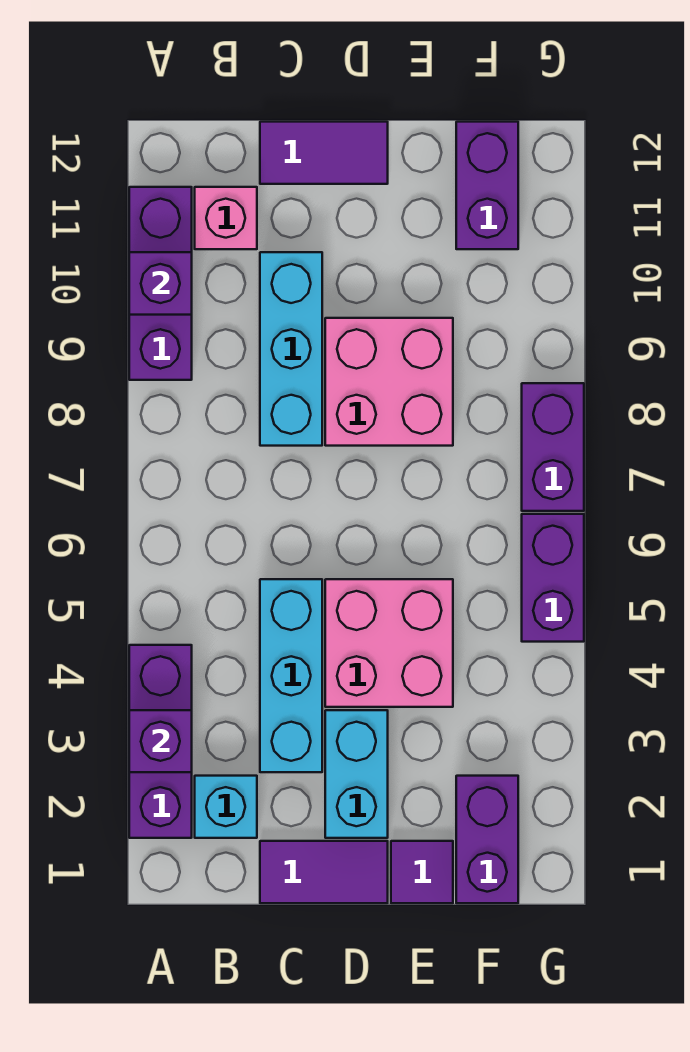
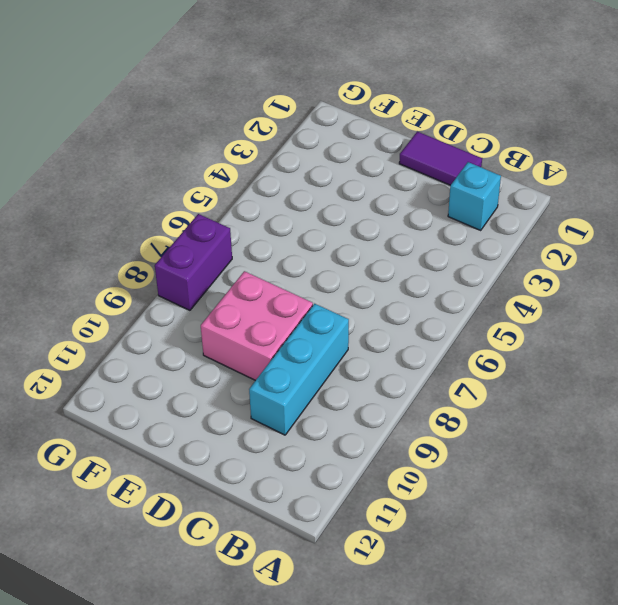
none -> purple 1x3 brick [129,645,192,838]
none -> purple 1x3 brick [129,187,192,380]
none -> pink 1x1 brick [195,187,257,249]

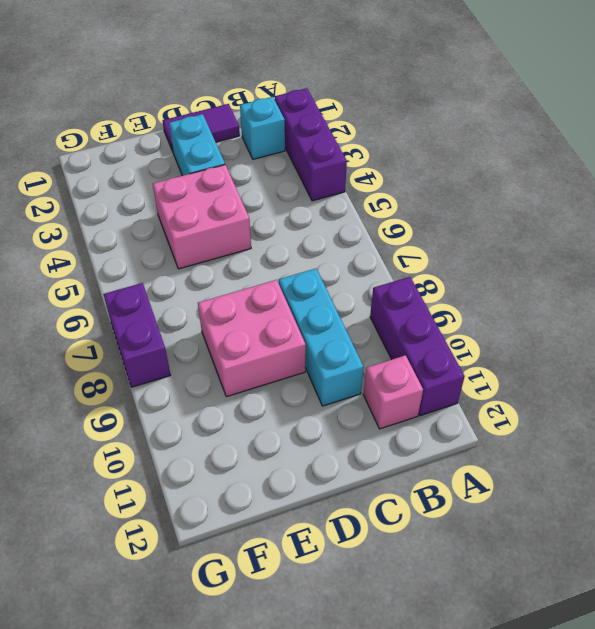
none -> cyan 1x3 brick [260,579,322,772]
none -> purple 1x2 tile [260,122,388,184]
none -> purple 1x1 tile [391,841,453,903]

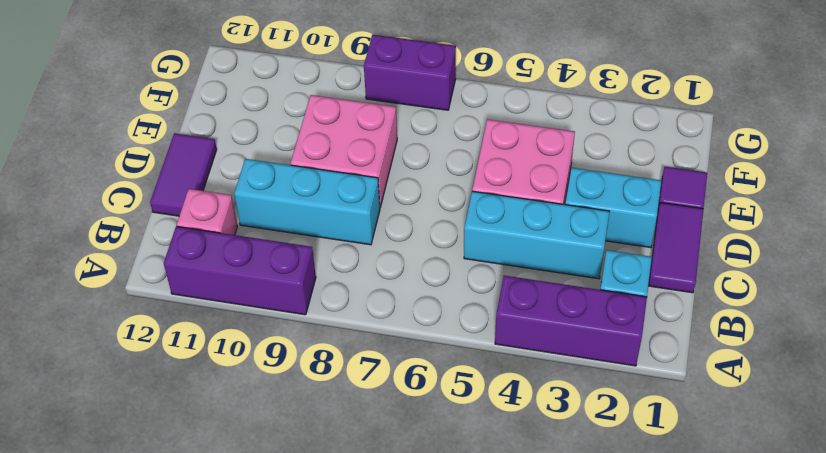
none -> purple 1x2 brick [456,776,518,903]
none -> purple 1x2 brick [456,122,518,249]
none -> purple 1x2 brick [522,514,584,642]

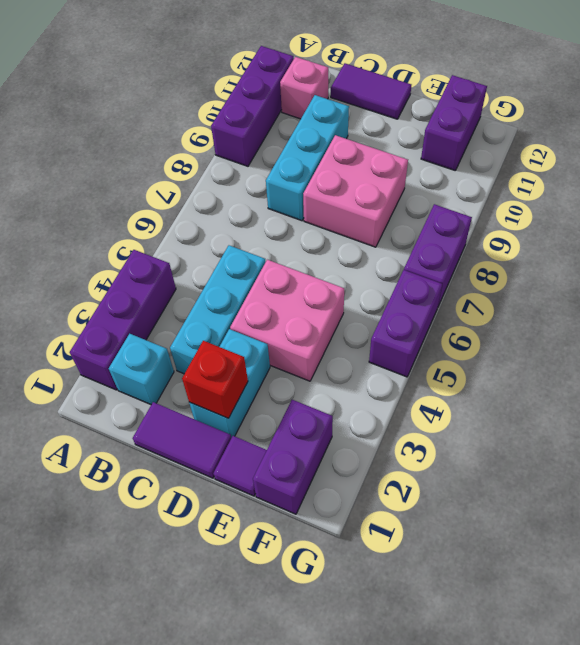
red 1x1 brick [182,341,248,418] -> none
none -> purple 1x1 brick [129,710,192,772]
none -> purple 1x1 brick [129,252,192,315]

